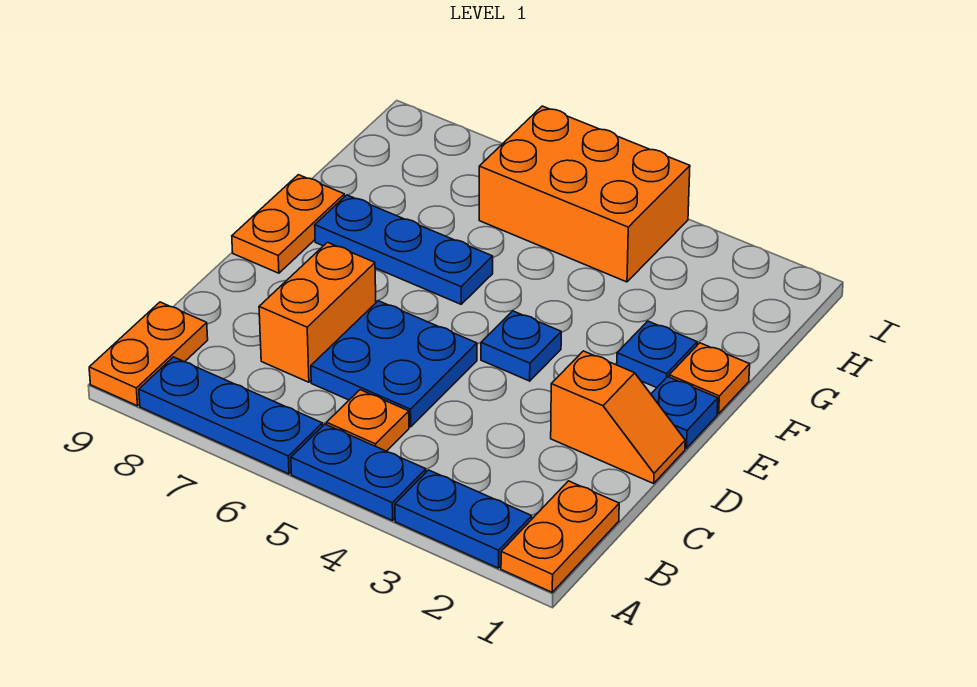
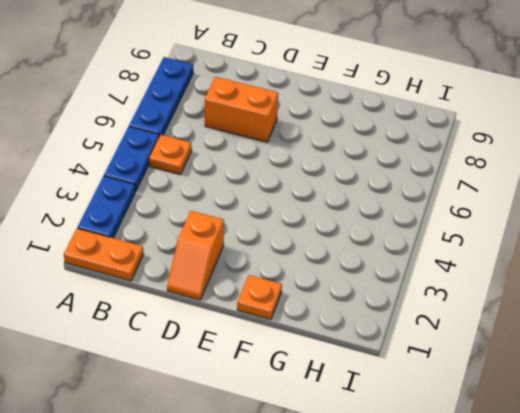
none -> orange 1x2 plate [89,302,208,406]
none -> blue 2x2 plate [311,301,477,427]
none -> blue 1x1 plate [651,377,718,448]

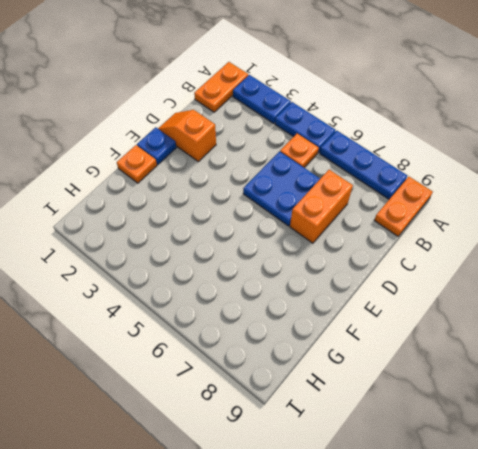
none -> blue 1x1 plate [481,311,561,381]
none -> orange 1x2 plate [232,175,344,273]
none -> blue 1x1 plate [617,321,697,388]

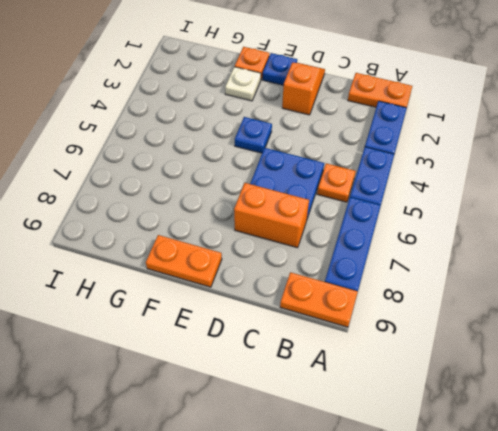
white 1x1 plate [225,67,261,101] -> blue 1x1 plate [617,321,697,388]
none -> blue 1x3 plate [315,195,493,304]
none -> orange 2x3 brick [479,106,690,282]

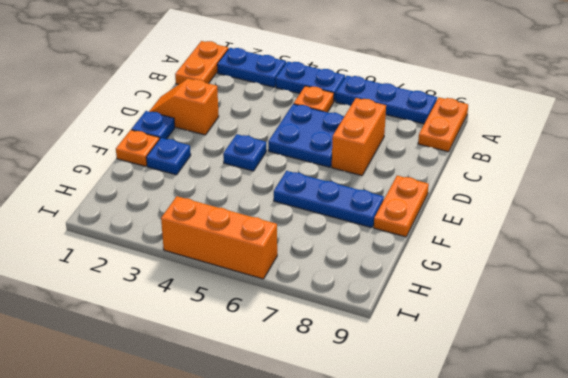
orange 1x3 brick [161,196,277,279] -> orange 2x3 brick [479,106,690,282]

